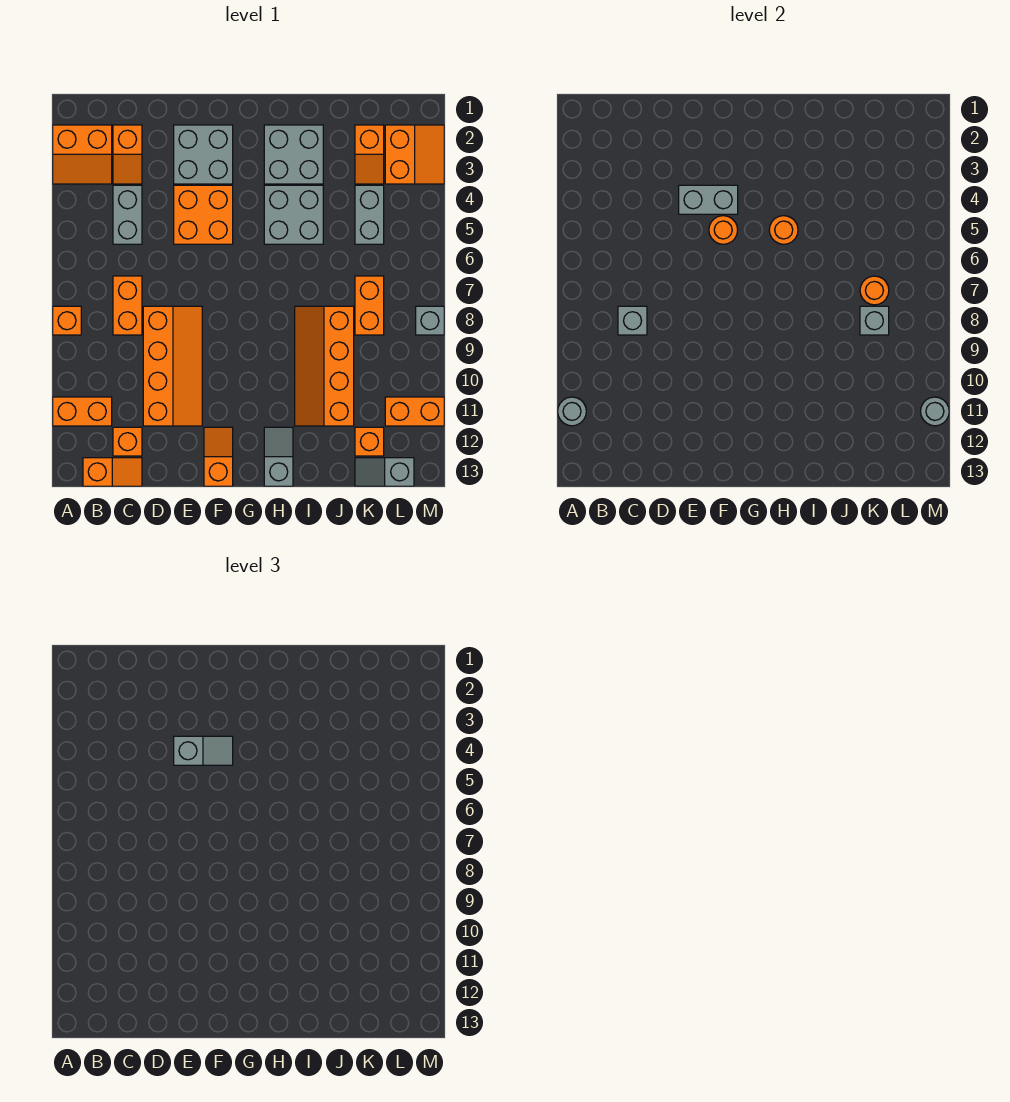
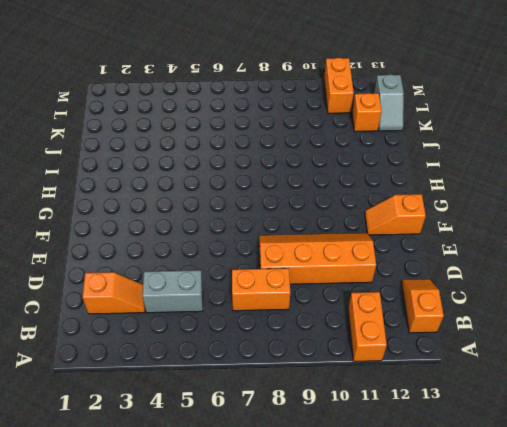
none -> orange 2x2 slope [53,125,112,184]
none -> orange 1x1 brick [53,306,81,335]
none -> orange 1x1 brick [113,427,142,456]
none -> grey 2x2 brick [174,125,233,184]

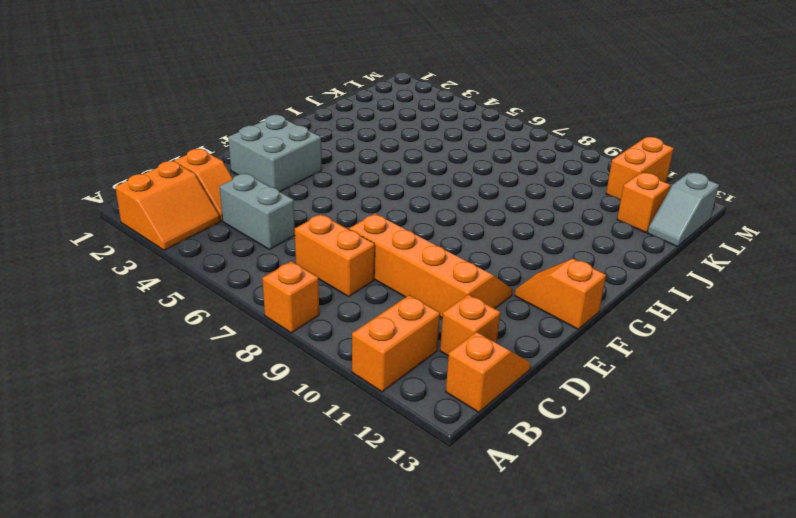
none -> orange 2x2 brick [174,185,233,244]
none -> grey 2x2 brick [264,125,323,184]
none -> grey 2x2 brick [264,185,323,244]
none -> grey 1x2 slope [264,427,293,486]

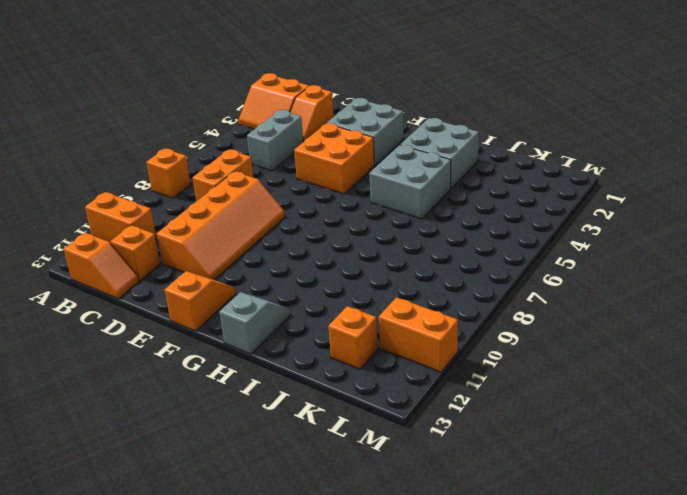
none -> orange 2x4 slope [295,306,354,426]
none -> orange 1x2 slope [355,125,384,184]
none -> grey 1x2 brick [355,185,384,244]
none -> orange 1x2 brick [355,276,384,335]

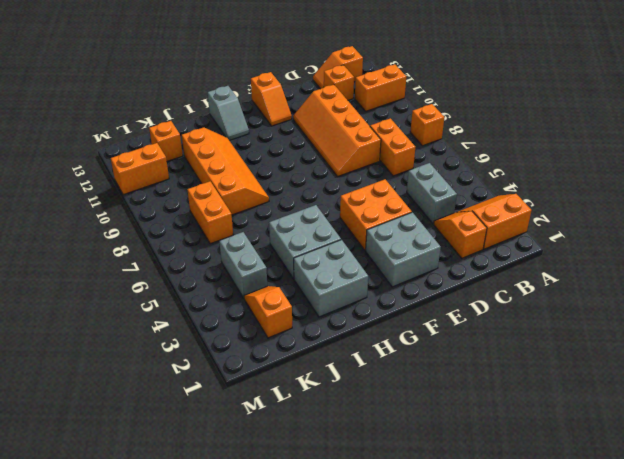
none -> grey 1x2 slope [355,458,414,486]
none -> orange 2x2 slope [385,125,444,184]
none -> grey 1x1 brick [416,306,444,335]
none -> grey 1x1 round brick [558,397,586,426]

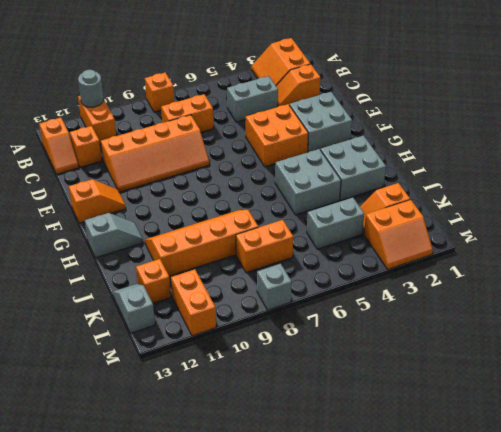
none -> grey 1x1 brick [618,306,647,335]
none -> grey 1x2 brick [679,185,738,214]
none -> orange 1x1 round brick [709,216,738,244]
none -> orange 1x1 round brick [769,216,798,244]

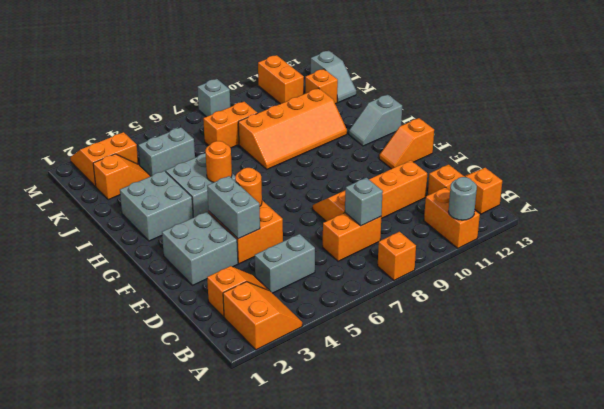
none -> orange 1x1 round brick [860,276,889,305]
none -> grey 1x1 brick [860,306,889,335]
none -> grey 1x1 round brick [921,397,949,426]
none -> grey 1x2 slope [174,736,233,765]

